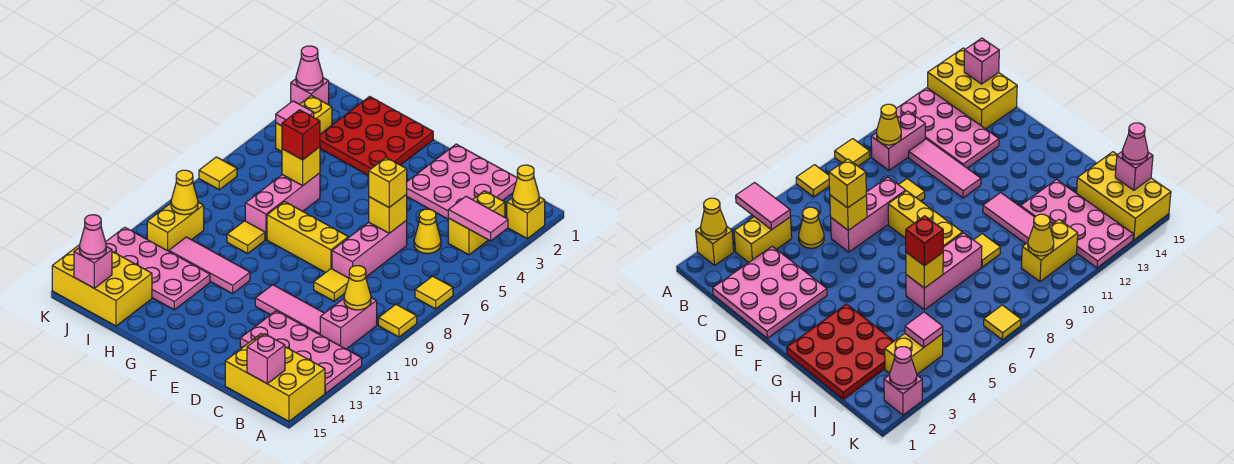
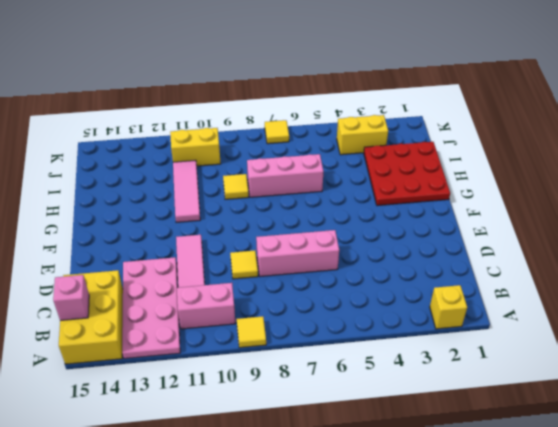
none -> yellow 1x1 tile [415,276,453,309]
none -> yellow 1x2 brick [448,191,505,255]
none -> pink 3x3 plate [406,144,517,219]
none -> yellow 1x1 cone [414,209,441,254]

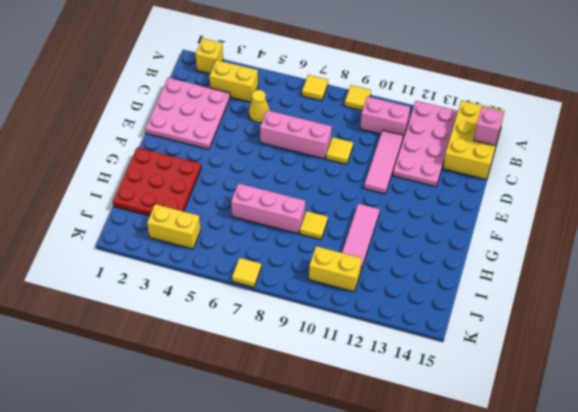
none -> yellow 1x3 brick [267,202,348,273]
none -> pink 2x4 plate [106,227,210,310]
none -> yellow 2x3 brick [52,245,152,326]
none -> pink 1x1 brick [291,78,329,105]

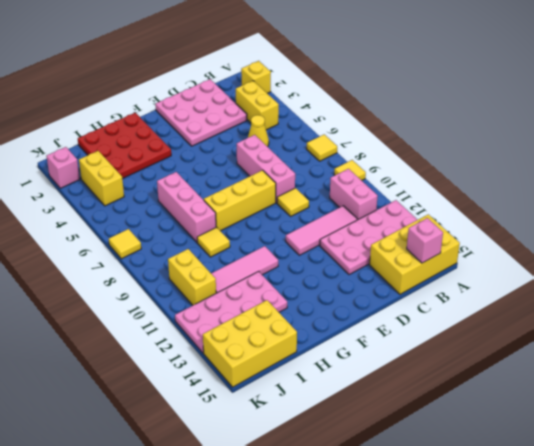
none -> yellow 1x1 cone [512,165,539,209]
none -> pink 1x2 tile [448,196,508,241]
none -> yellow 1x1 cone [344,266,371,310]
none -> yellow 1x1 brick [369,195,407,233]

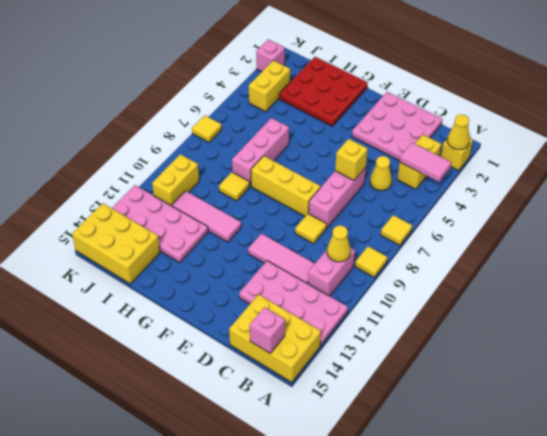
none -> yellow 1x1 brick [282,147,320,186]
none -> pink 1x1 tile [276,101,314,126]
none -> yellow 1x1 cone [171,170,198,215]
none -> pink 1x1 brick [74,247,112,289]

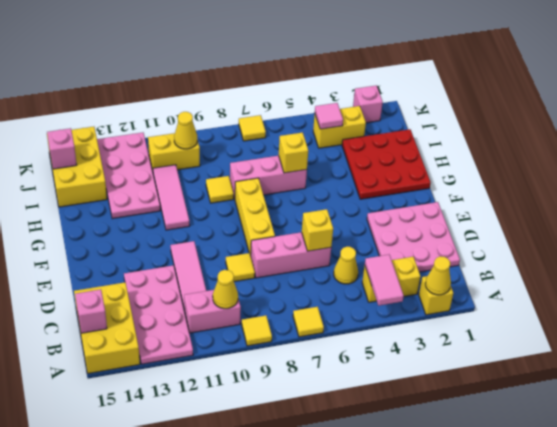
none -> pink 1x1 cone [296,46,323,90]
none -> yellow 1x1 brick [369,158,407,207]
none -> red 1x1 brick [282,110,320,160]
none -> pink 1x1 cone [79,215,106,259]

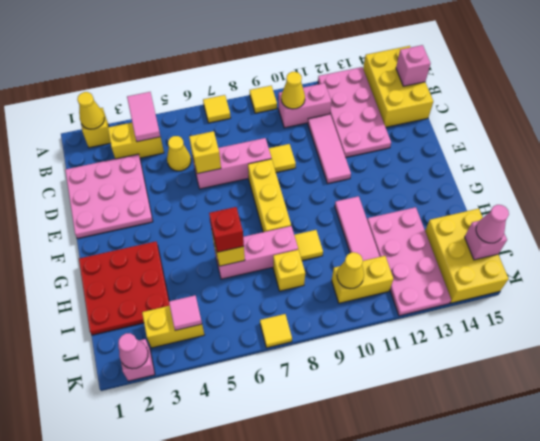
yellow 1x1 brick [273,250,305,291] -> yellow 1x1 brick moved to [369,158,407,207]

